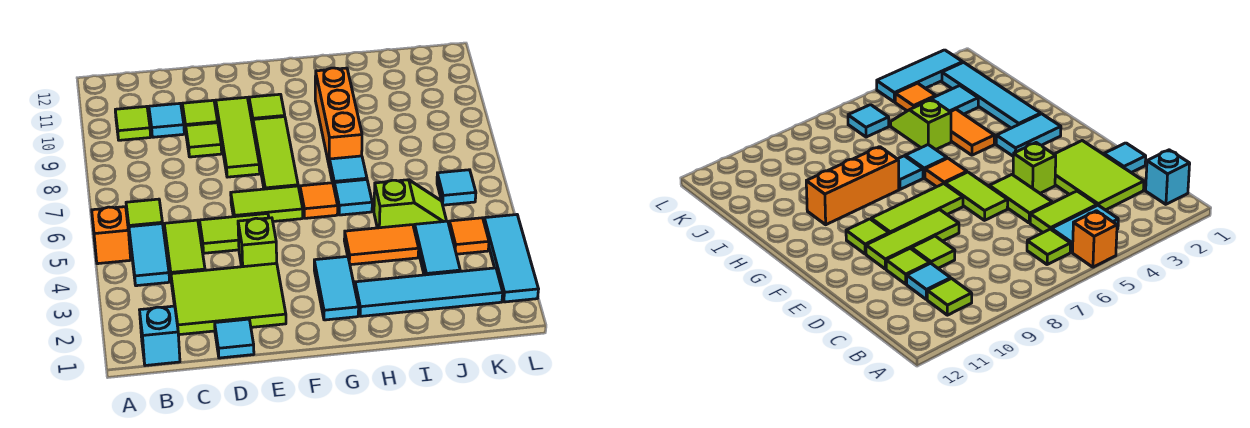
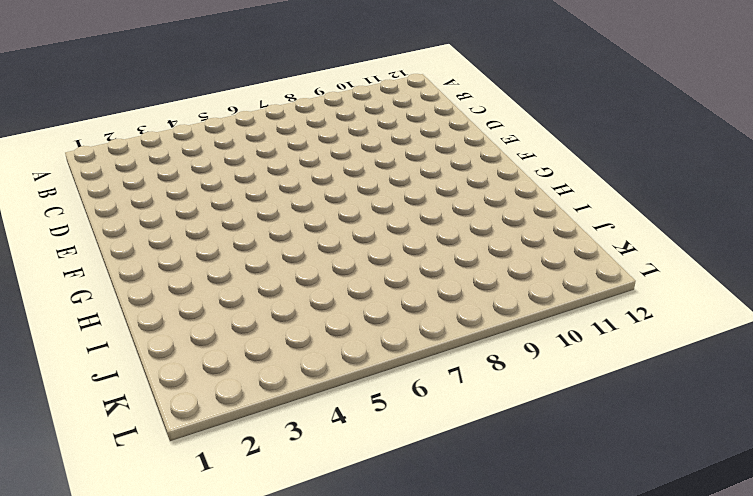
none -> orange 1x1 brick [92,207,131,264]
none -> cyan 1x1 brick [140,306,180,366]
none -> cyan 1x2 tile [129,224,170,286]

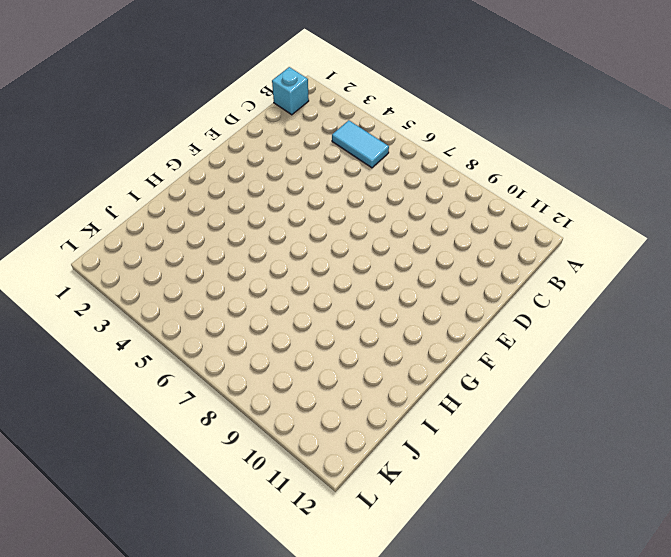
none -> orange 1x1 brick [92,207,131,264]
none -> lime 1x1 tile [126,199,162,227]
none -> lime 1x1 tile [115,106,151,140]

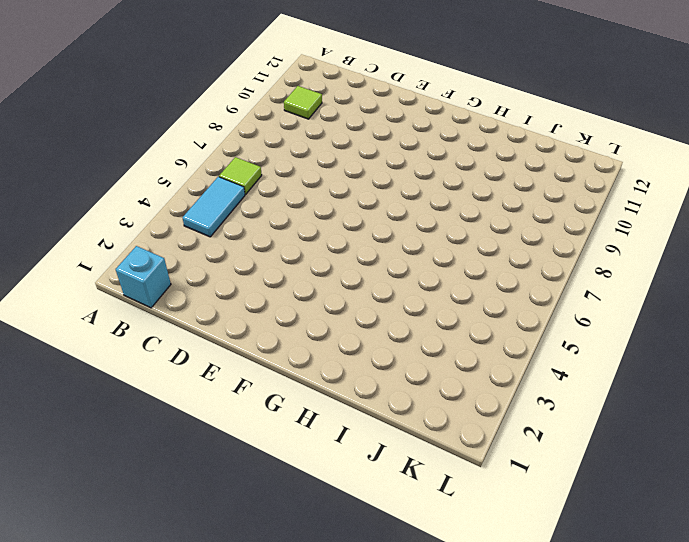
none -> orange 1x1 brick [92,207,131,264]
none -> lime 2x3 tile [171,263,286,335]
none -> lime 1x2 tile [164,220,205,276]

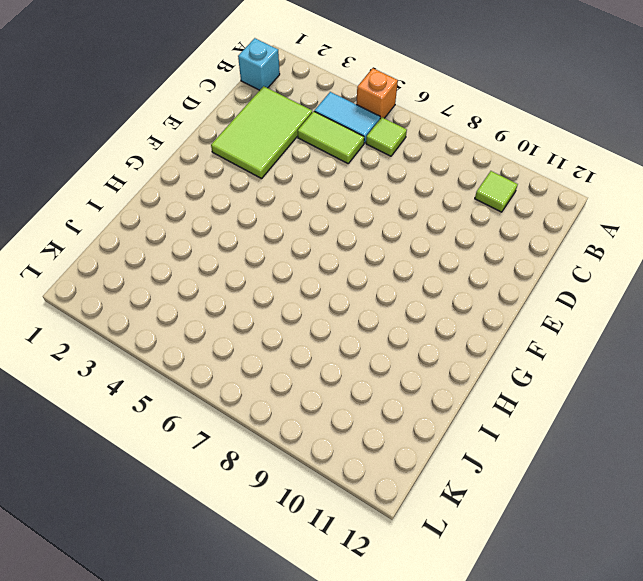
none -> cyan 1x1 tile [149,103,184,137]
none -> cyan 1x1 tile [215,319,254,358]
none -> lime 1x2 tile [200,213,269,253]

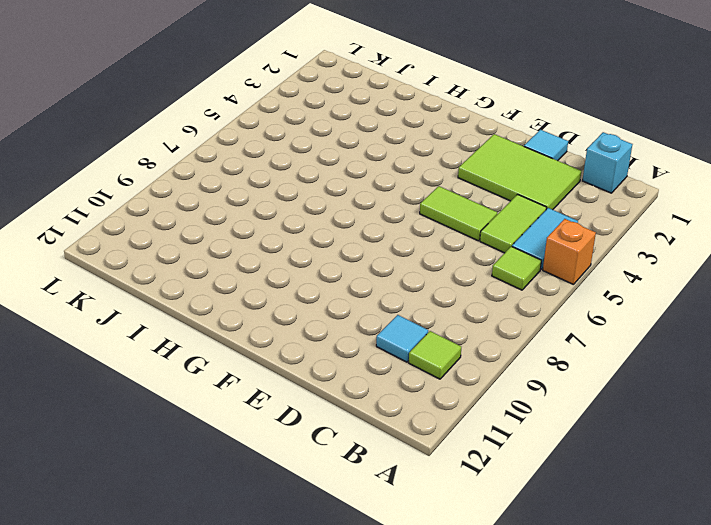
none -> lime 1x1 tile [186,123,222,157]
none -> lime 1x1 tile [182,100,218,131]
none -> lime 1x1 brick [238,218,277,267]

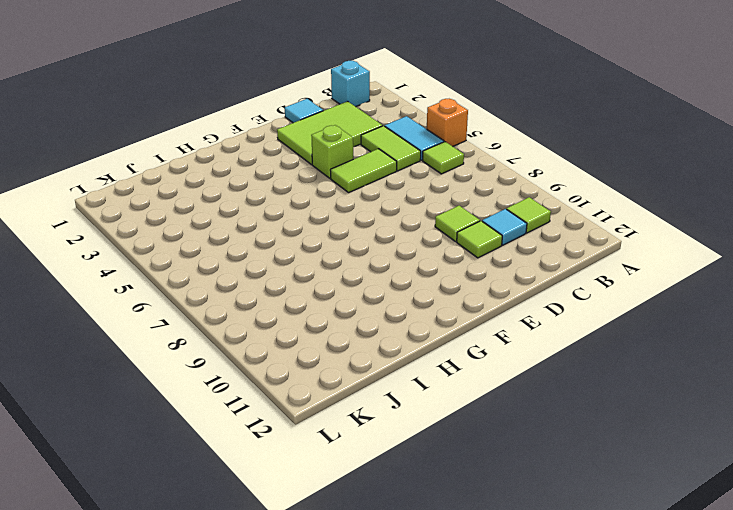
none -> lime 1x2 tile [231,186,303,221]
none -> lime 1x3 tile [216,97,260,177]
none -> lime 1x3 tile [253,117,298,189]

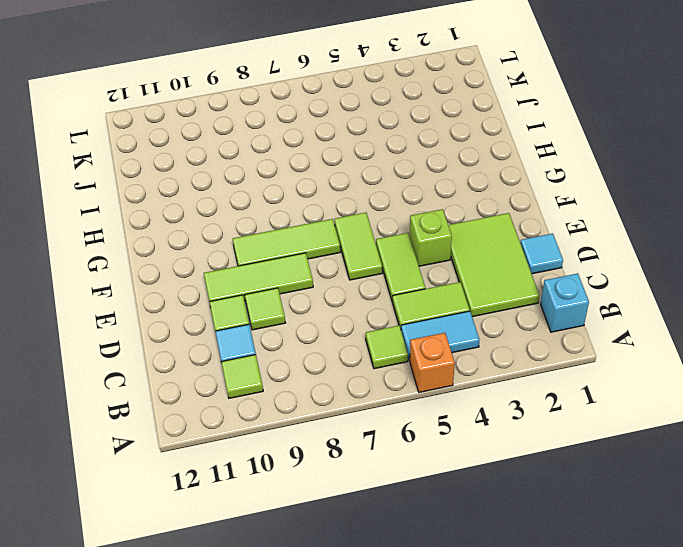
none -> lime 1x1 tile [249,94,285,125]
none -> cyan 1x2 tile [314,256,359,320]
none -> orange 1x1 tile [300,183,338,218]

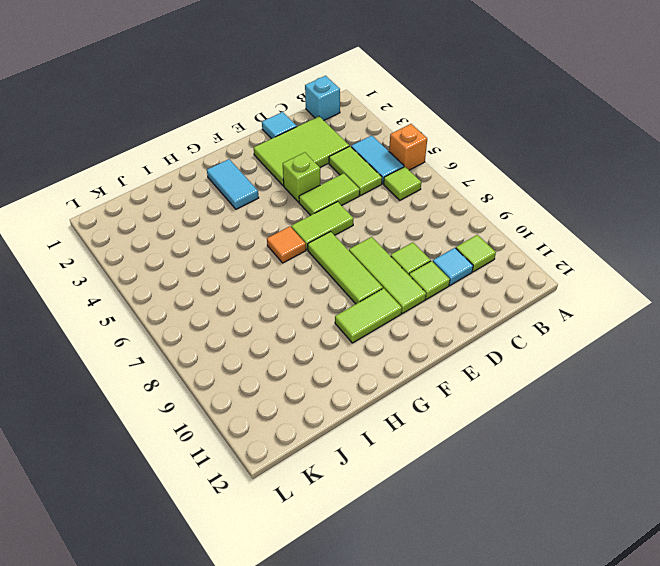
lime 1x2 tile [335,288,402,343] -> lime 1x1 tile [249,94,285,125]
none -> cyan 1x4 tile [355,268,503,316]
none -> orange 1x2 tile [344,225,419,265]
none -> cyan 1x1 tile [334,180,372,215]

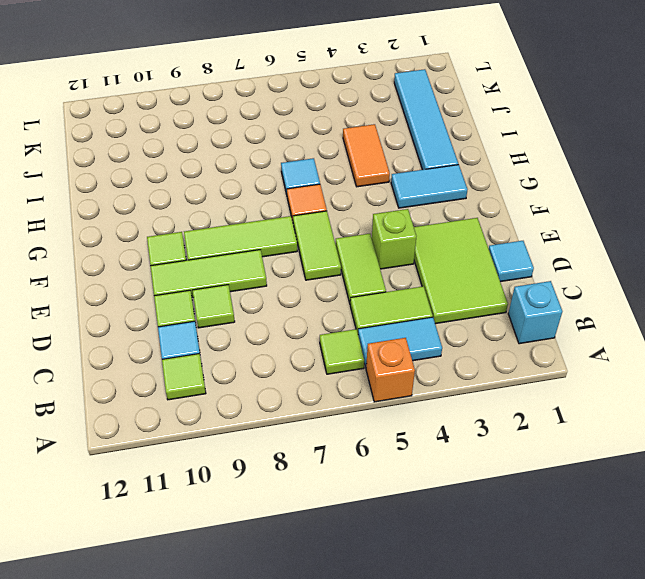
none -> cyan 1x1 tile [330,156,367,186]
none -> orange 1x3 brick [315,68,362,167]
none -> lime 1x2 slope [374,180,446,229]

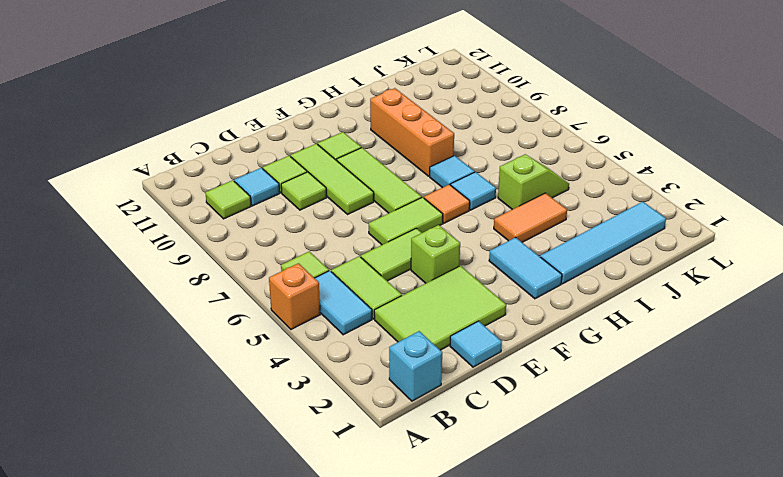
none -> cyan 1x2 tile [414,221,460,275]
none -> orange 1x1 tile [449,218,489,254]
none -> cyan 1x1 tile [437,170,476,205]

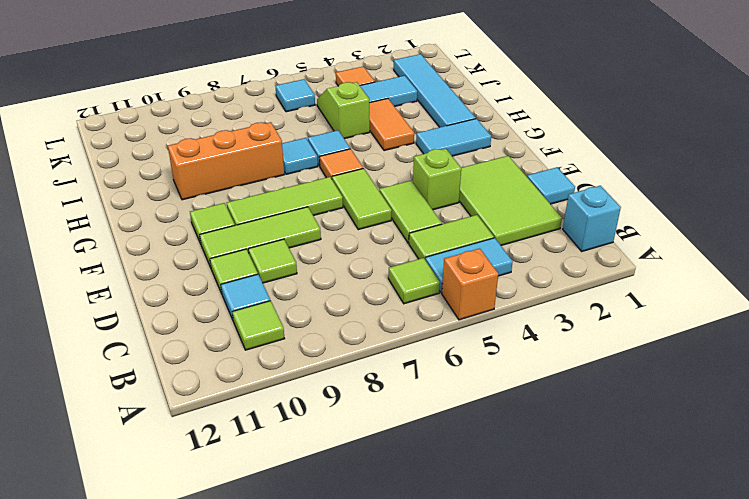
none -> cyan 1x3 tile [484,215,539,302]

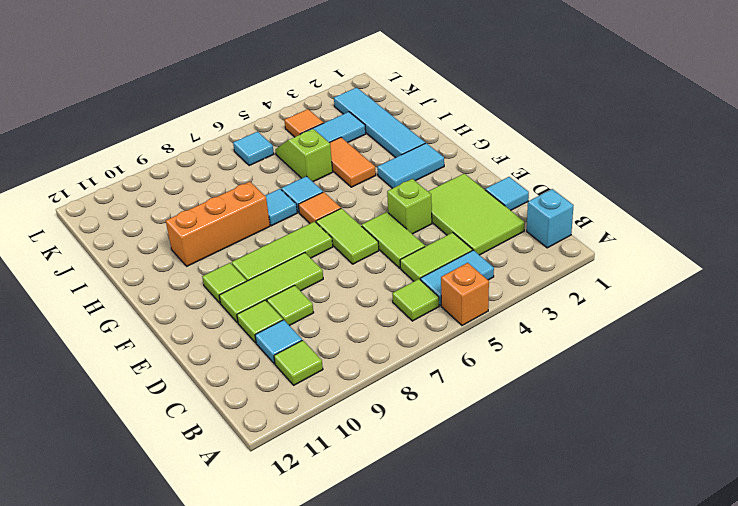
none -> cyan 1x3 tile [484,215,539,302]

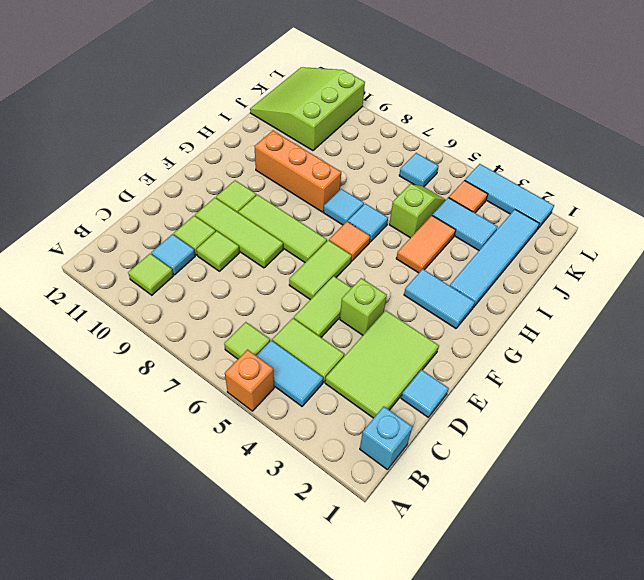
lime 3x3 slope [250,67,365,151] -> none

